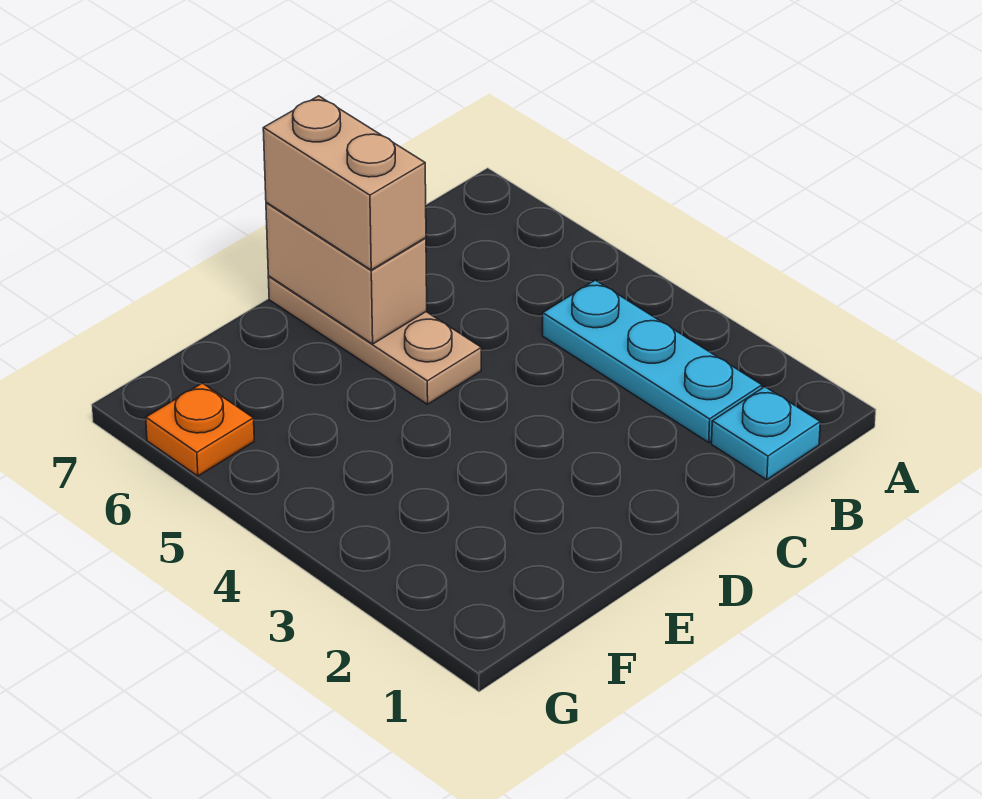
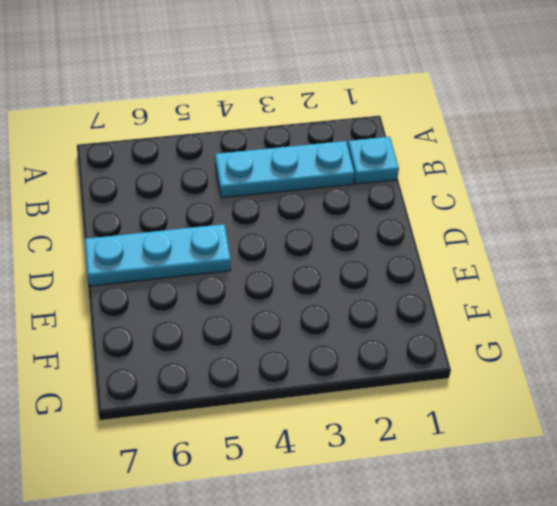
cyan 1x3 plate [85,224,231,286] -> tan 1x3 plate [268,276,481,404]
none -> orange 1x1 plate [146,383,254,476]
none -> tan 1x2 brick [266,202,427,344]

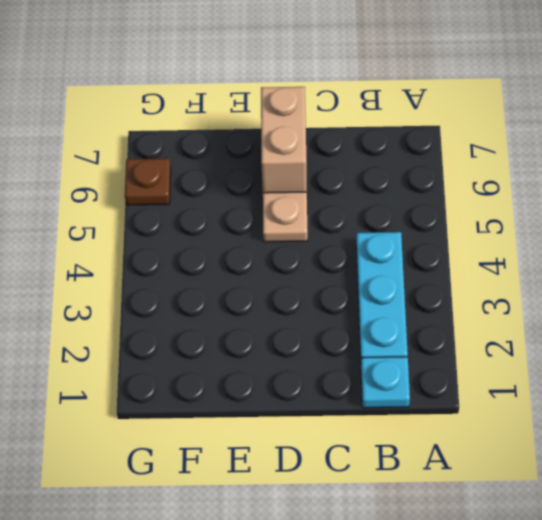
brown 1x1 plate [125,158,171,205] -> orange 1x1 plate [146,383,254,476]
none -> tan 1x2 brick [263,96,426,270]

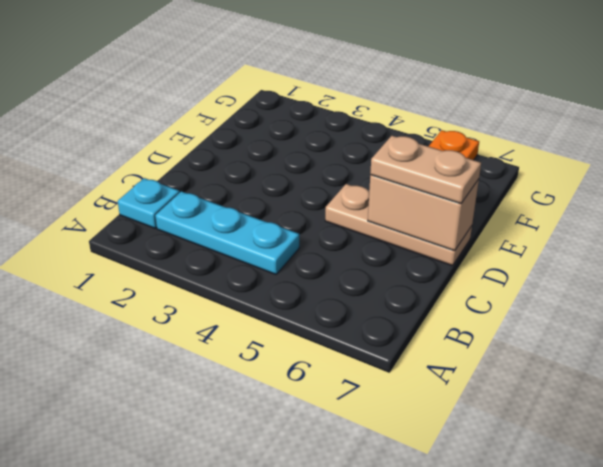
tan 1x2 plate [370,136,481,204] -> tan 1x2 brick [263,96,426,270]

